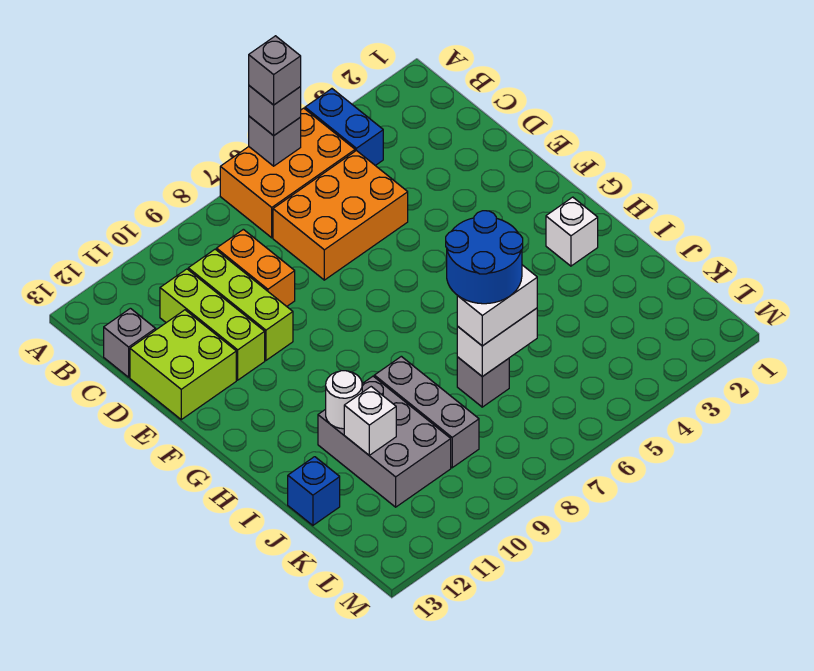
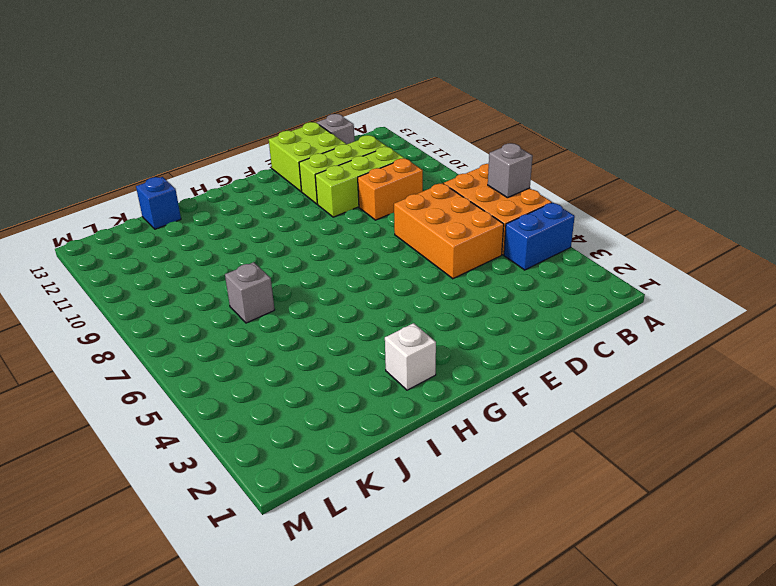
none -> grey 1x3 brick [374,356,479,468]
none -> grey 2x3 brick [318,376,451,507]
none -> white 1x1 round brick [326,371,362,429]

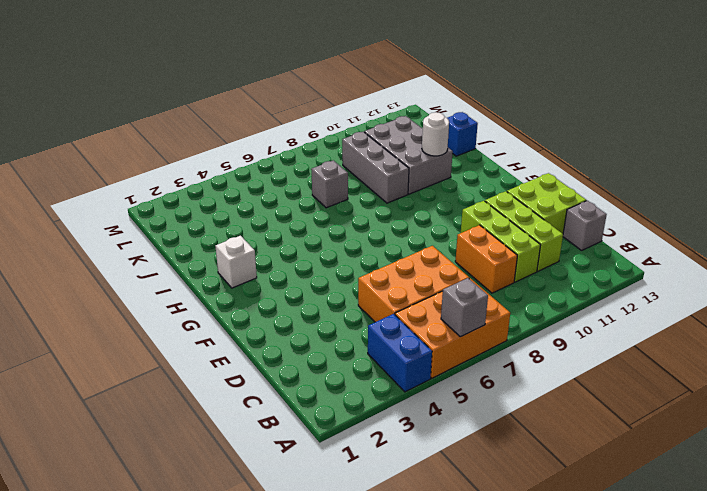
none -> white 1x2 brick [457,308,537,377]
none -> white 1x1 brick [344,387,396,455]
none -> grey 1x1 brick [249,86,301,136]

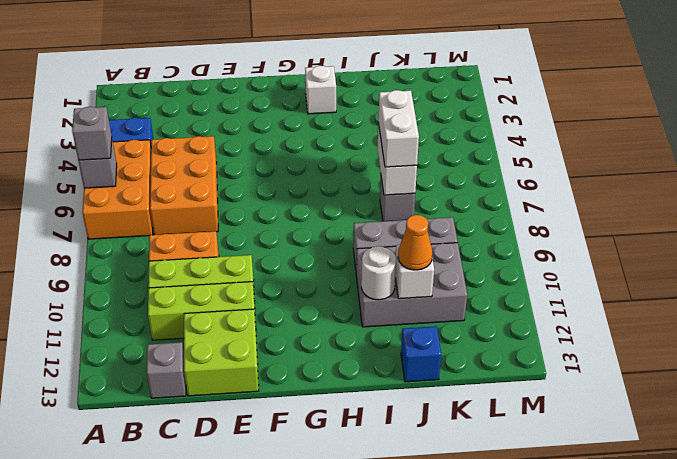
orange 1x1 cone [398,215,433,270] -> none
none -> grey 1x1 brick [249,36,301,105]
none -> blue 2x2 round brick [446,211,523,304]

